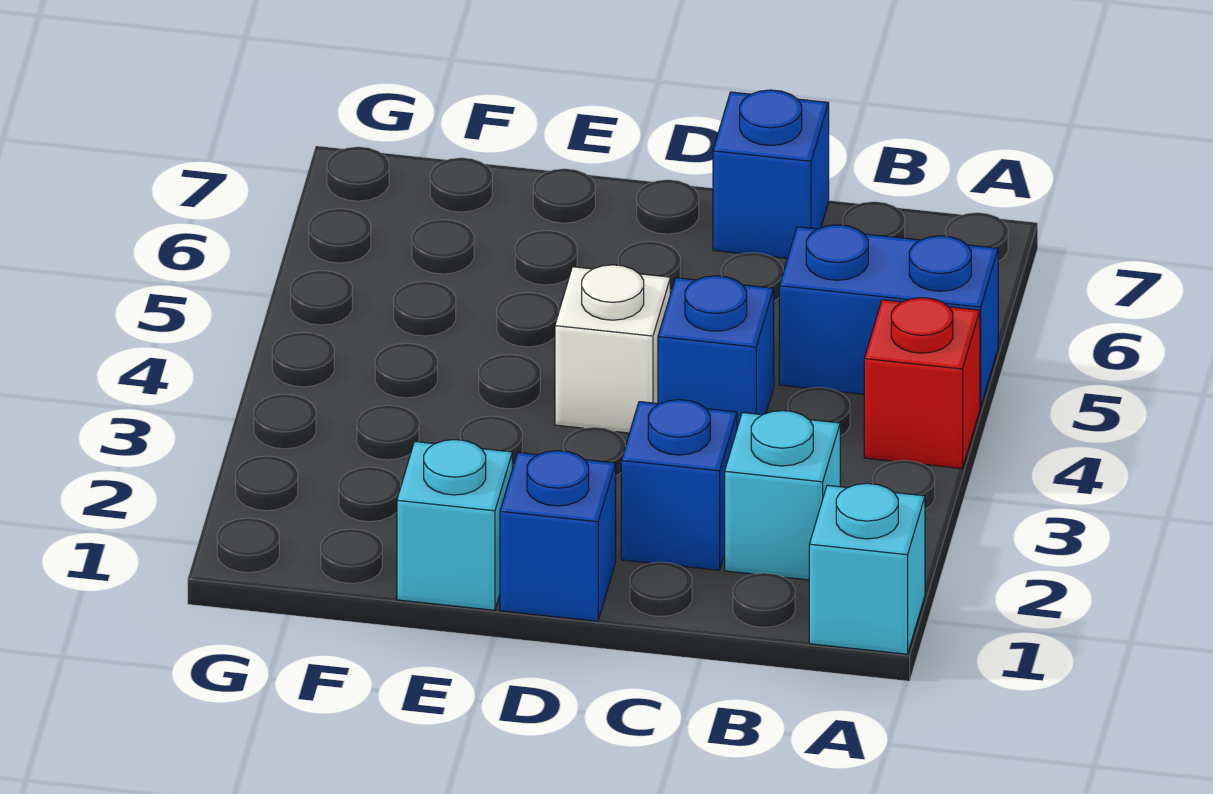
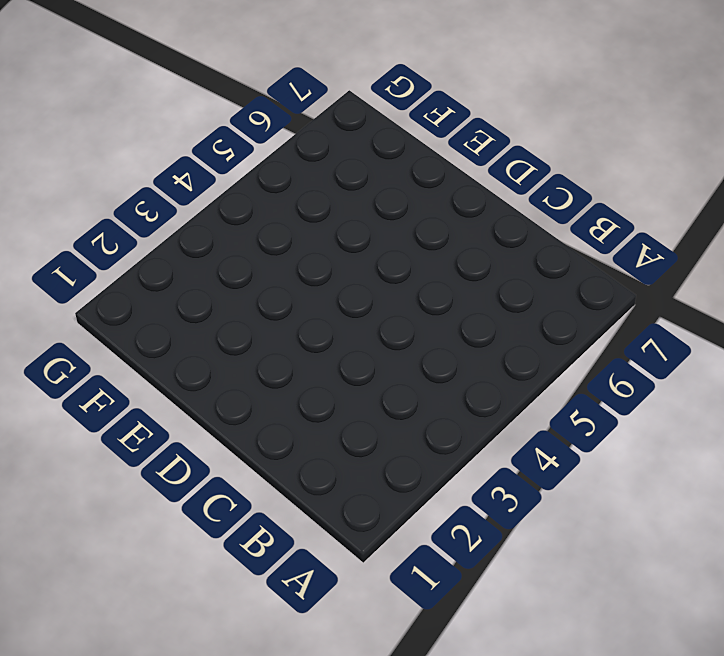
none -> cyan 1x1 brick [809,483,925,654]
none -> red 1x1 brick [864,298,980,468]

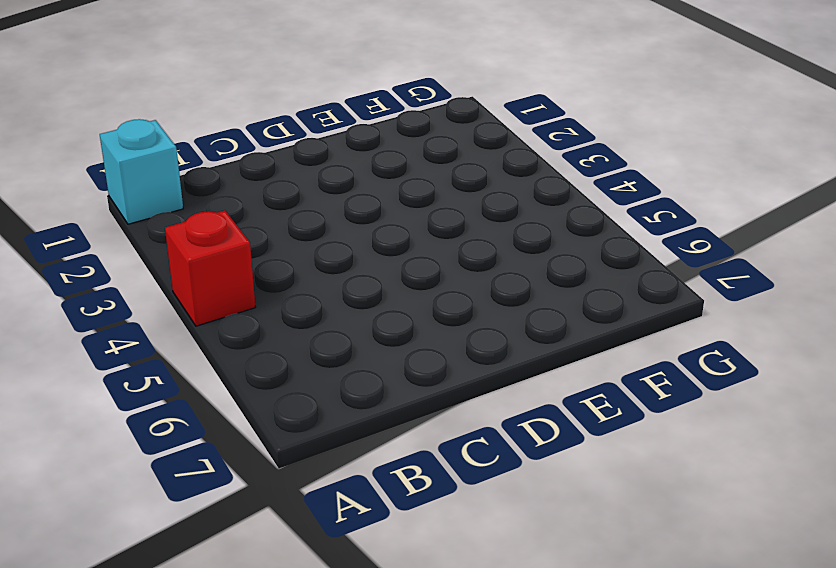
none -> blue 1x2 brick [779,225,998,407]
none -> cyan 1x1 brick [725,411,840,580]

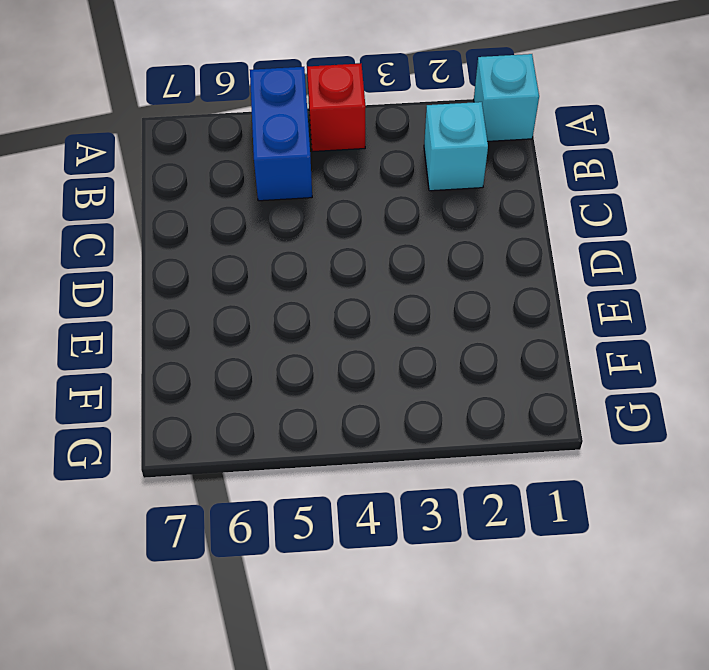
none -> blue 1x1 brick [621,400,737,570]
none -> blue 1x1 brick [658,276,774,428]

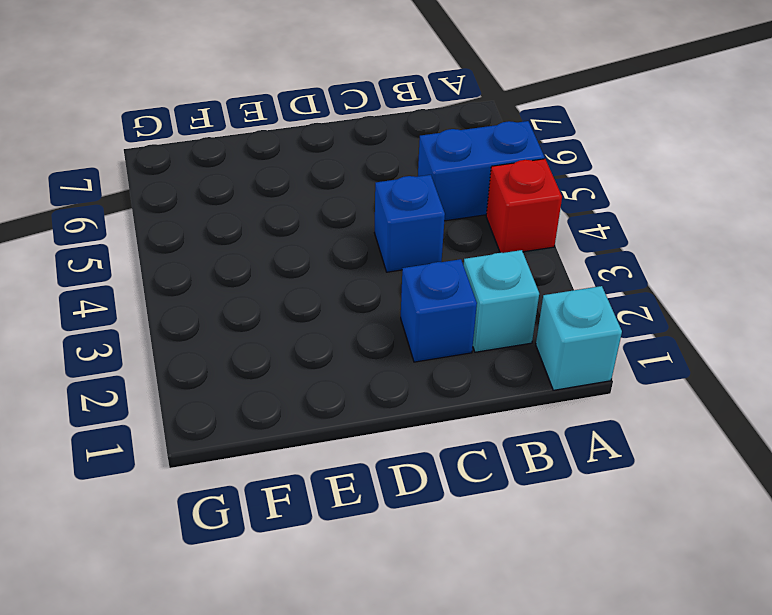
none -> blue 1x1 brick [713,90,829,258]
none -> blue 1x1 brick [500,451,616,621]

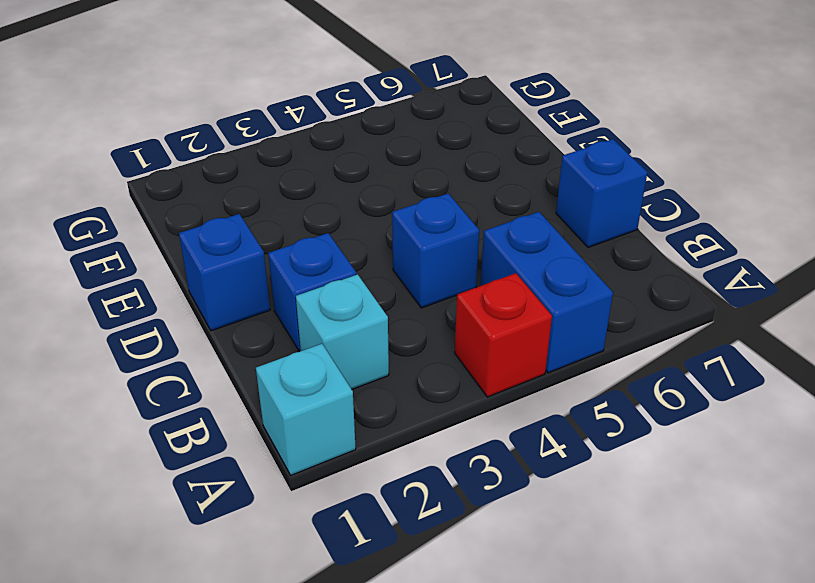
none -> white 1x1 brick [555,265,670,433]
none -> cyan 1x1 brick [397,440,512,610]

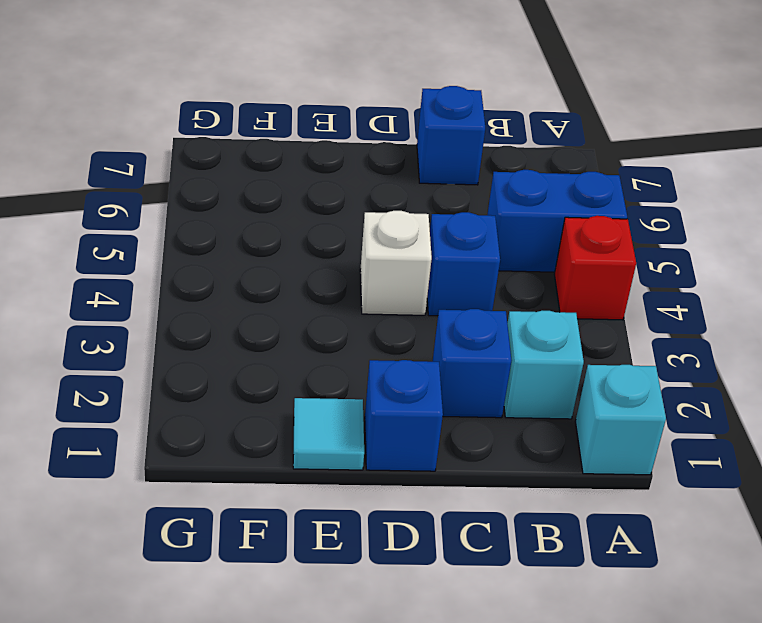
cyan 1x1 tile [293,398,364,470] -> cyan 1x1 brick [397,440,512,610]

